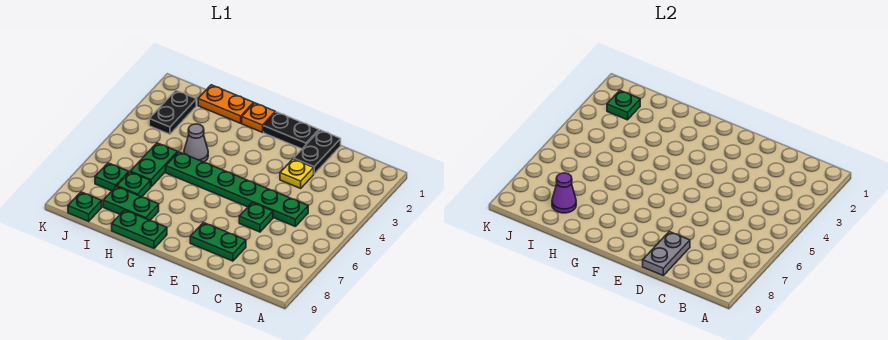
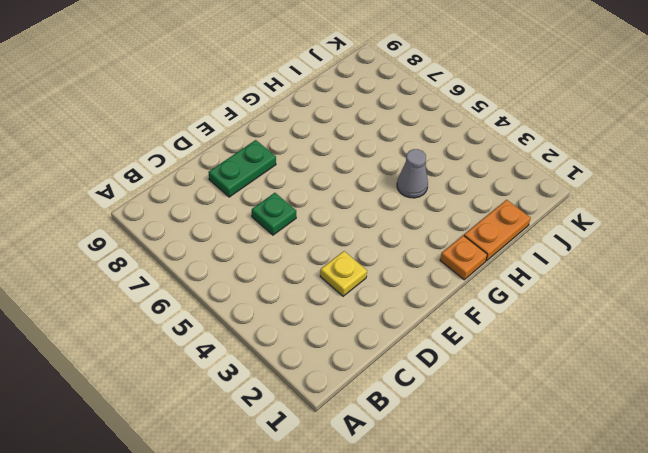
none -> green 1x6 plate [166,152,308,226]
none -> black 1x2 plate [294,130,341,174]
none -> black 1x2 plate [264,112,319,149]

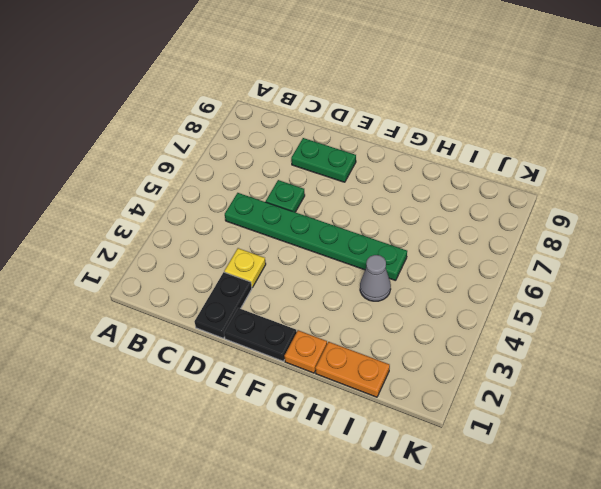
none -> green 1x2 plate [112,210,167,248]
none -> green 1x2 plate [103,186,159,220]
none -> green 1x2 plate [130,143,178,187]

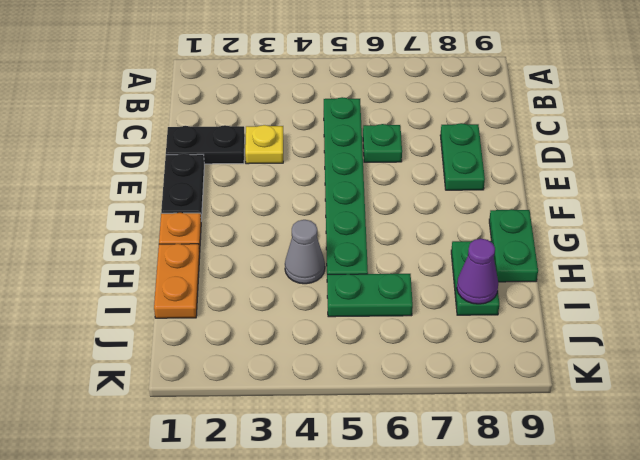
none -> green 1x1 plate [117,172,151,197]
none -> black 1x2 plate [149,90,196,134]
none -> green 1x1 plate [95,163,129,191]

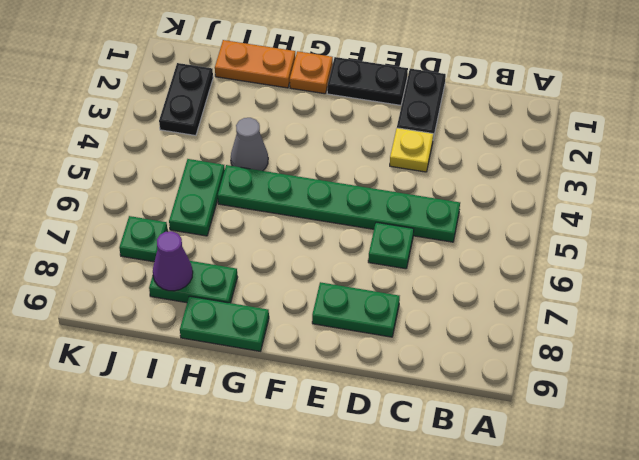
none -> green 1x1 plate [117,172,151,197]
none -> green 1x1 plate [68,192,102,221]
none -> grey 1x2 plate [643,232,690,275]

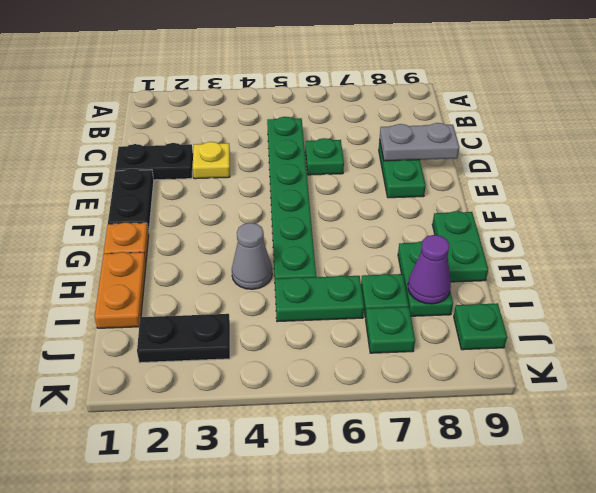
none -> green 1x1 plate [607,90,640,120]

